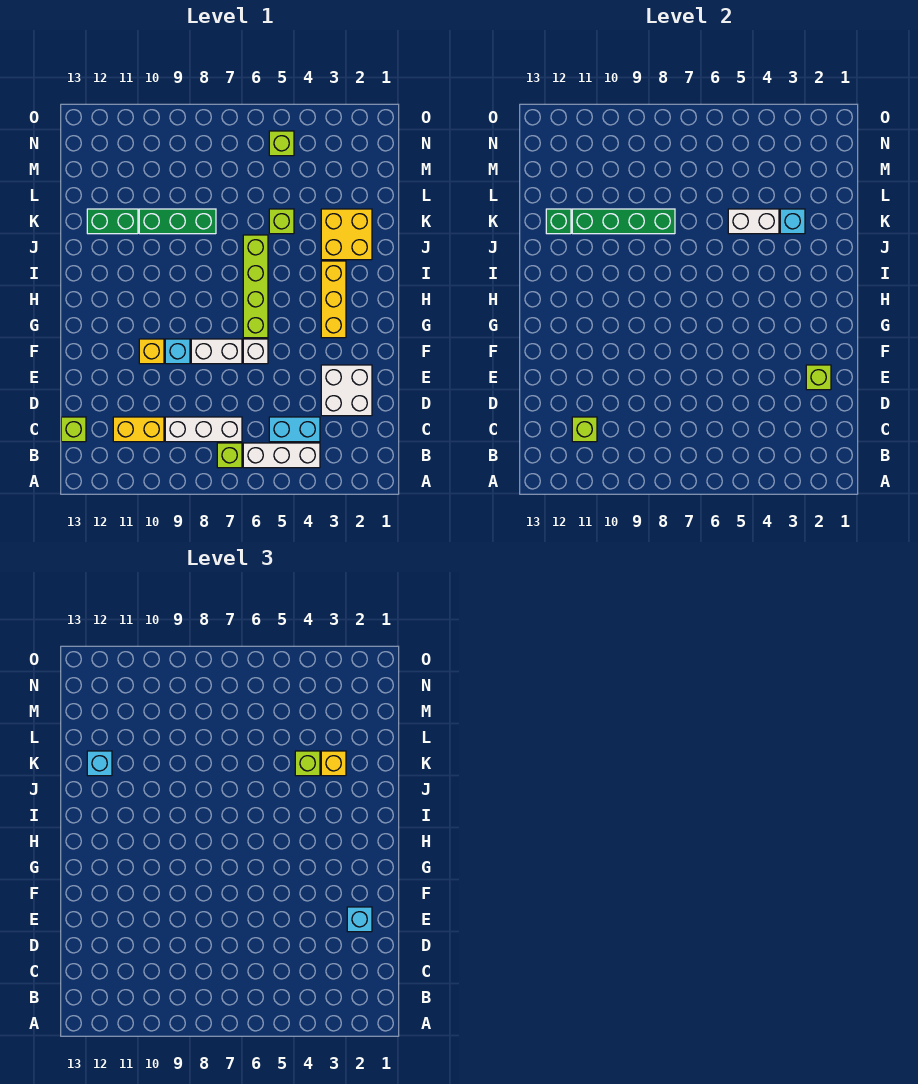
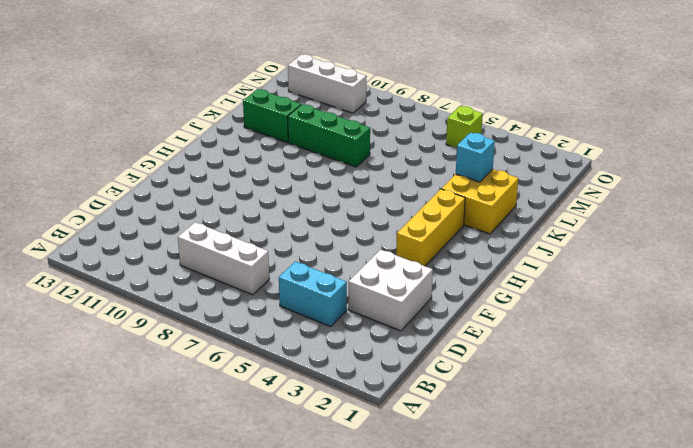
white 1x3 brick [288,54,366,113] -> white 1x3 brick moved to [243,443,320,468]
none -> lime 1x1 brick [217,443,242,468]
none -> yellow 1x2 brick [113,417,164,442]
none -> lime 1x1 brick [61,417,86,442]

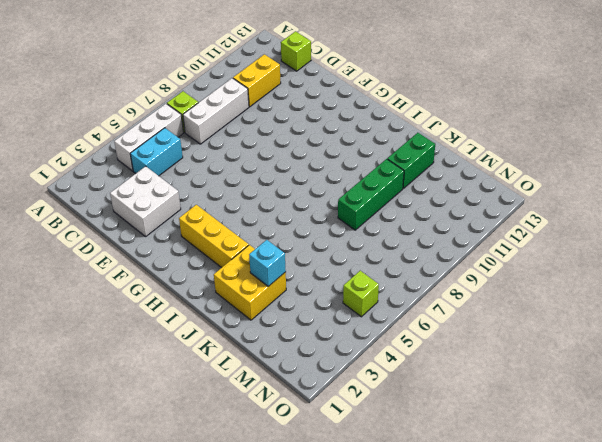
none -> white 1x1 brick [243,339,268,364]
none -> white 1x2 brick [191,339,242,364]
none -> cyan 1x1 brick [165,339,190,364]

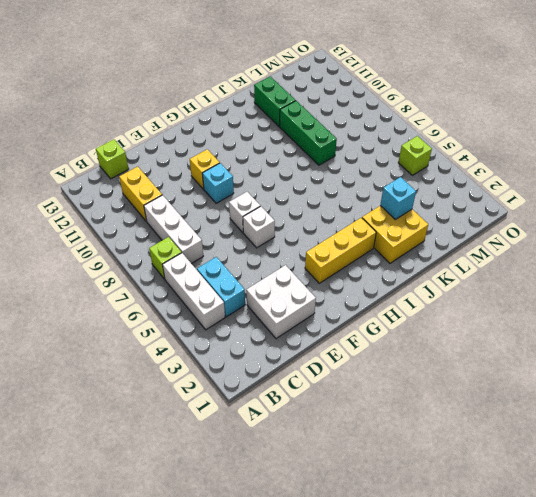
white 1x1 brick [229,192,260,232] -> white 1x2 brick [191,339,242,364]
none -> lime 1x4 brick [243,235,268,338]
none -> lime 1x1 brick [269,209,294,234]
none -> lime 1x1 brick [572,417,597,442]

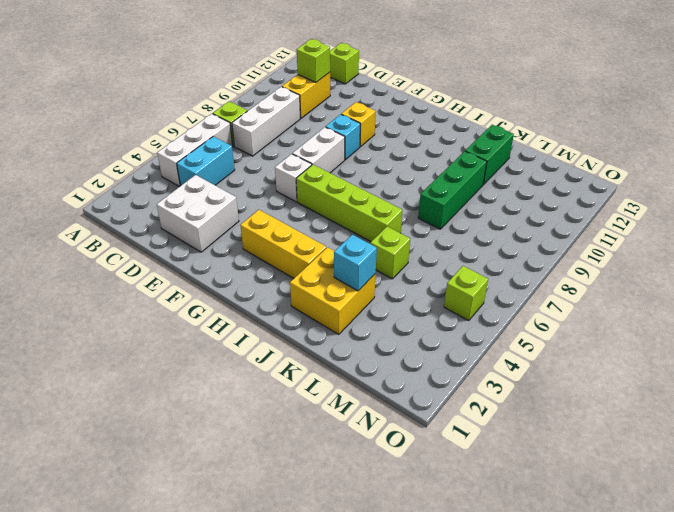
none -> lime 1x1 brick [806,365,831,390]
none -> white 1x2 brick [728,209,779,234]
none -> green 1x4 brick [572,209,675,234]

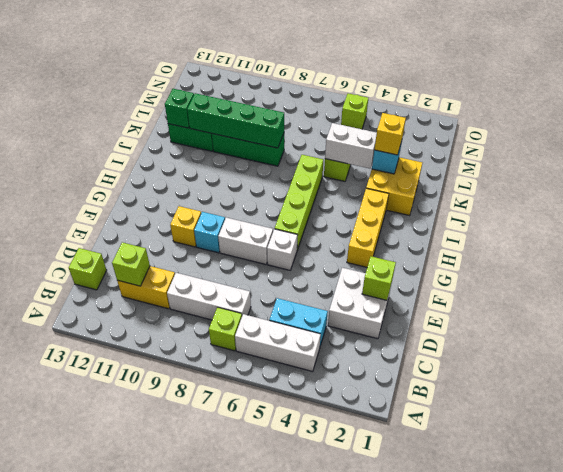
none -> cyan 1x1 brick [347,907,372,932]
none -> lime 1x1 brick [295,751,320,776]
none -> cyan 1x1 brick [87,751,112,776]

